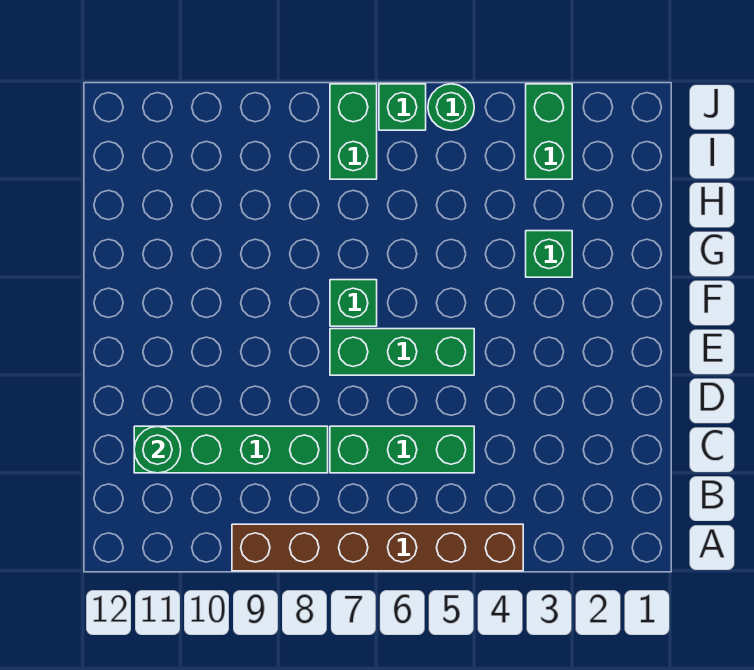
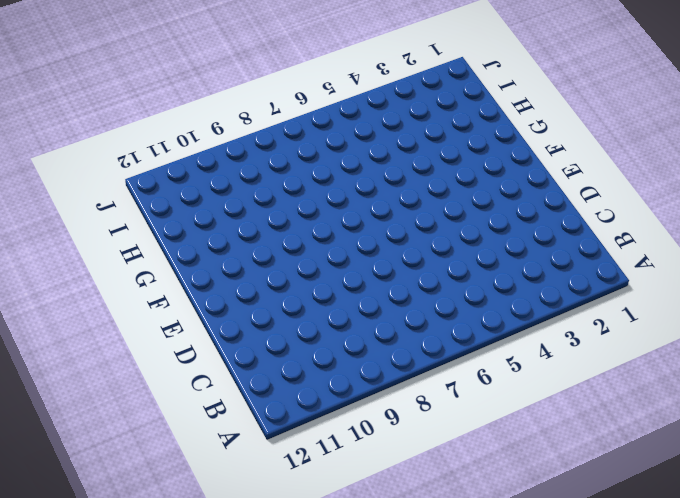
none -> brown 1x6 brick [232,524,523,571]
none -> green 1x3 brick [330,426,474,473]

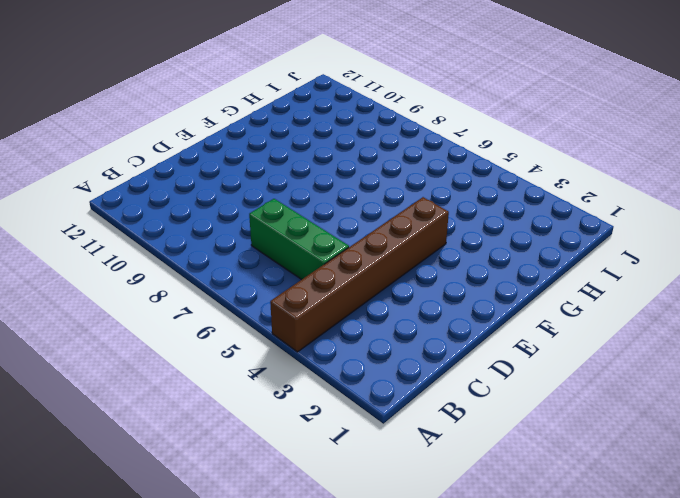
brown 1x6 brick [270,197,449,352] -> brown 1x6 brick turned to [232,524,523,571]
none -> green 1x4 brick [134,426,328,473]
none -> green 1x3 brick [330,329,474,375]

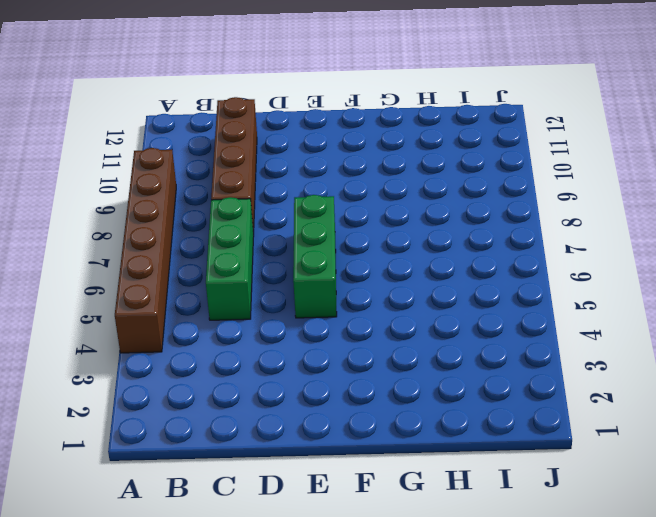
brown 1x4 brick [211,97,257,235] -> green 1x4 brick [134,426,328,473]
none -> green 1x1 brick [330,280,377,326]
none -> green 1x1 brick [526,231,572,277]

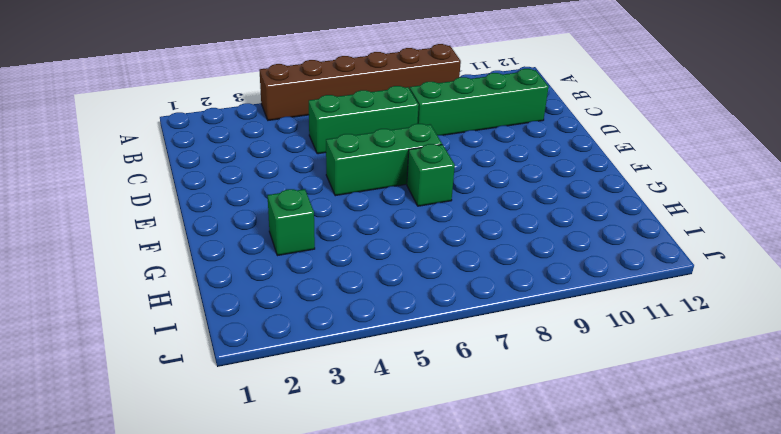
none -> green 1x2 brick [526,84,572,179]
none -> green 1x2 brick [330,84,377,179]

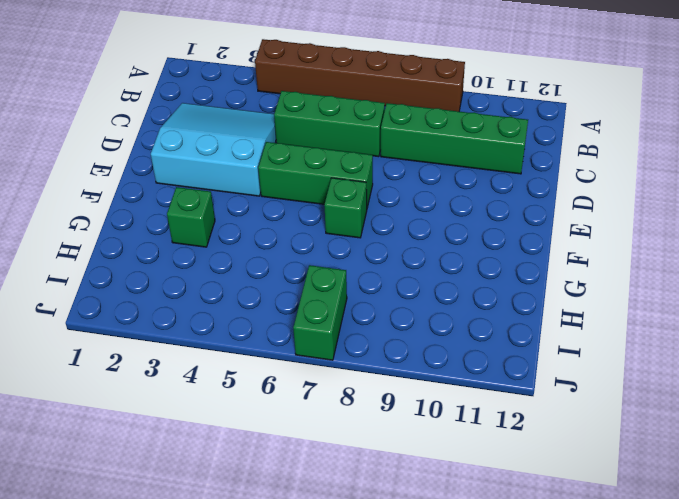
cyan 3x3 slope [151,103,276,196] -> none
none -> green 1x2 brick [526,84,572,179]
none -> green 1x1 round brick [428,84,474,130]

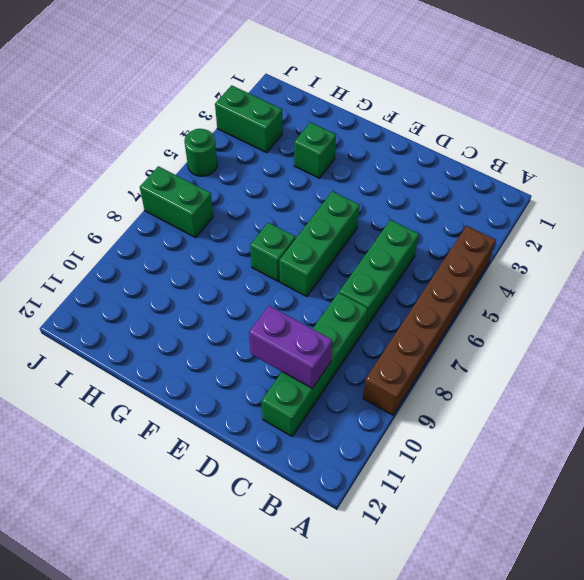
purple 1x2 brick [249,306,332,388] -> none
none -> green 1x1 brick [379,84,426,130]
none -> green 1x1 round brick [134,426,181,473]

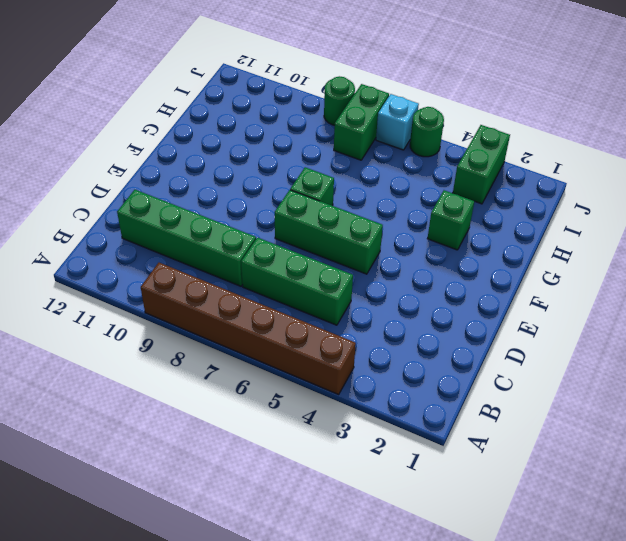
cyan 1x1 brick [376,94,419,150] -> green 1x1 brick [379,84,426,130]
green 1x1 round brick [324,76,355,125] -> green 1x1 round brick moved to [134,426,181,473]

